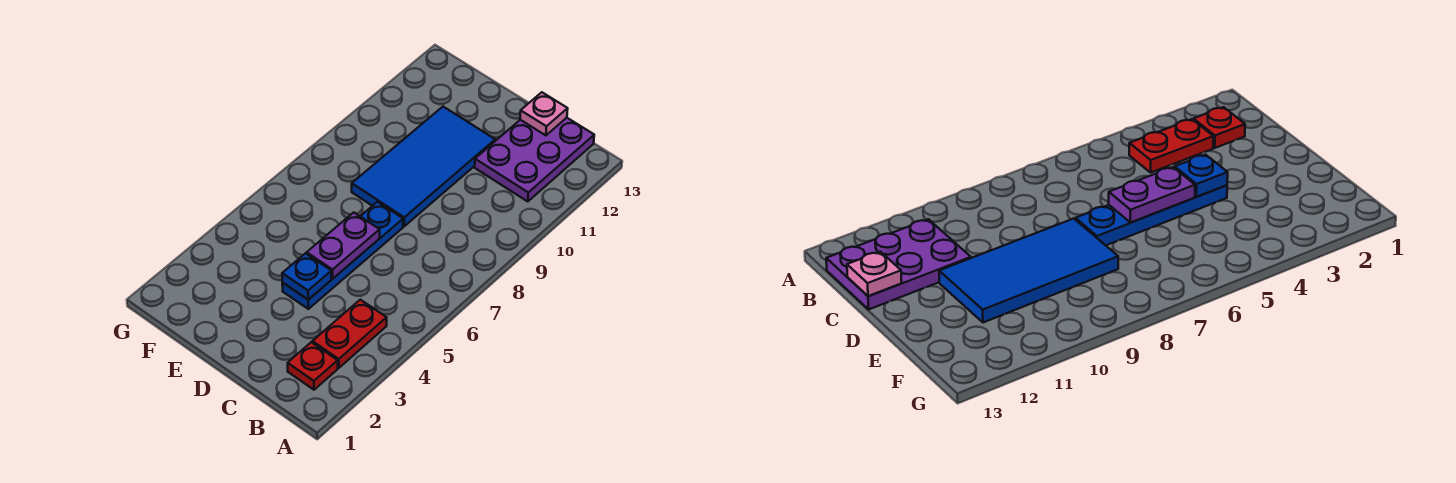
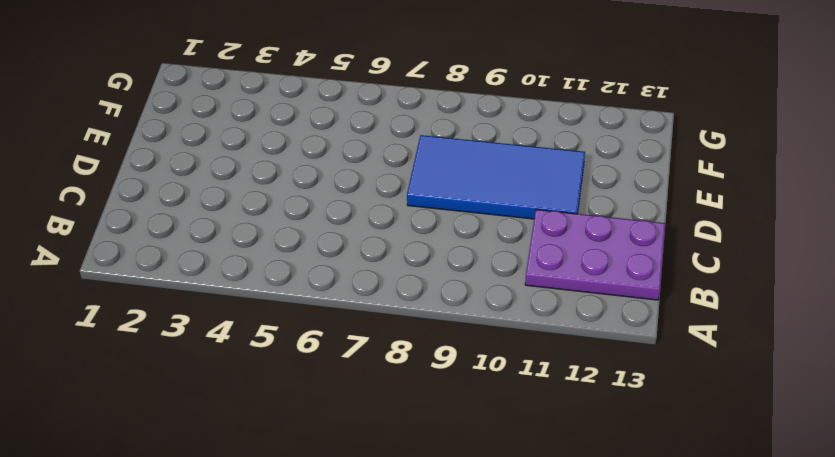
none -> red 1x1 plate [288,342,338,390]
none -> red 1x2 plate [312,300,387,368]

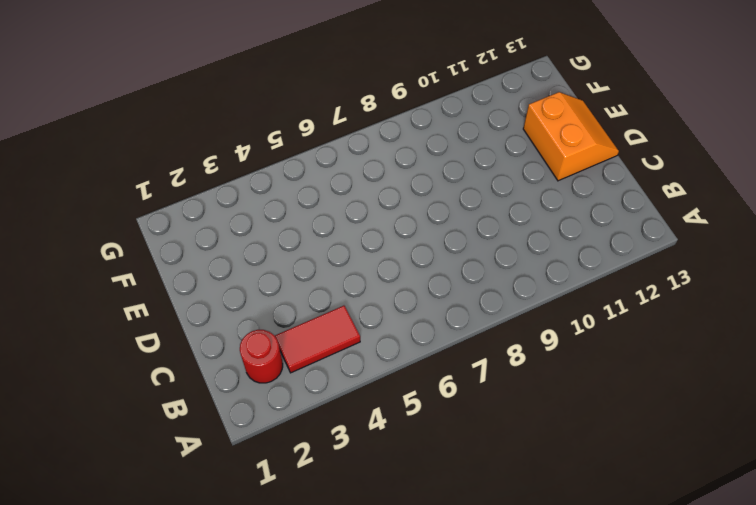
red 1x1 round brick [240,330,283,383] -> red 1x1 plate [288,342,338,390]
red 1x2 tile [275,306,360,373] -> red 1x2 plate [312,300,387,368]
orange 2x2 slope [523,92,619,181] -> none
none -> purple 2x3 plate [475,118,594,202]
none -> blue 1x4 plate [282,202,403,309]

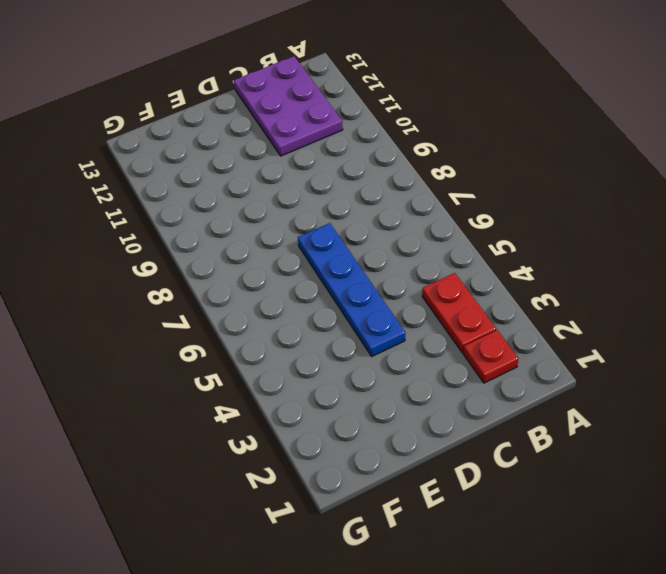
none -> blue 2x4 tile [352,107,495,226]
none -> pink 1x1 plate [520,92,568,135]

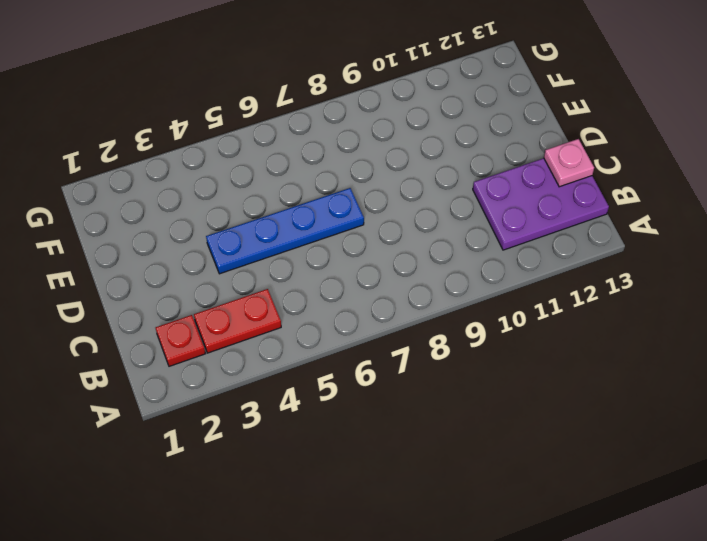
none -> blue 2x4 tile [352,107,495,226]
none -> blue 1x1 plate [282,253,332,300]

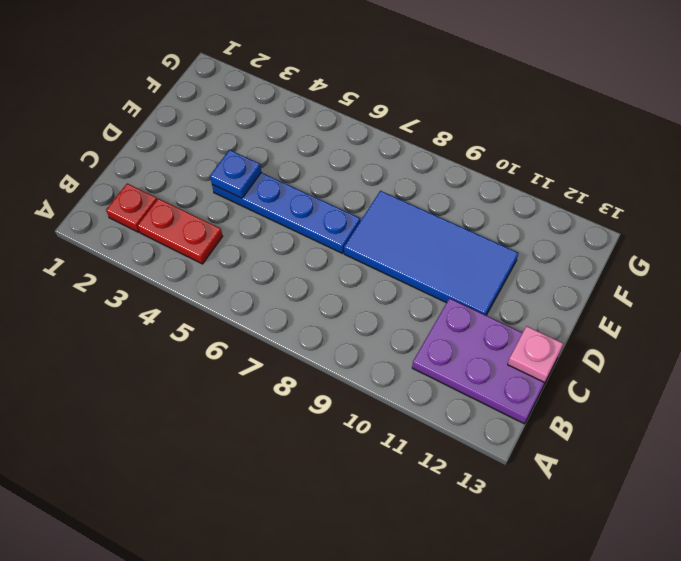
none -> purple 1x2 plate [307,212,380,279]

